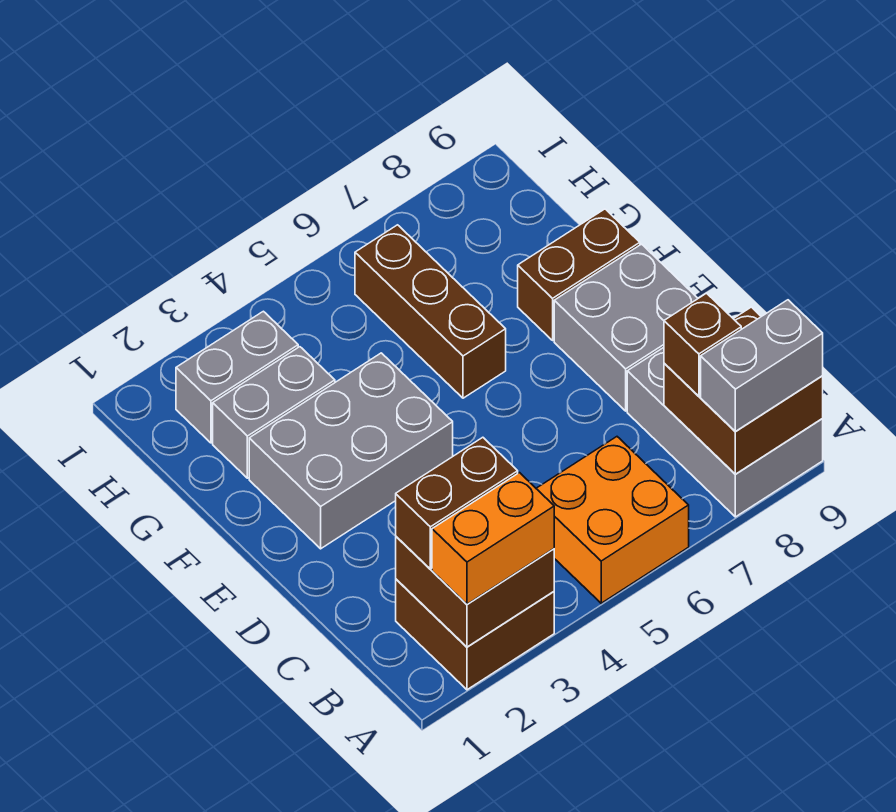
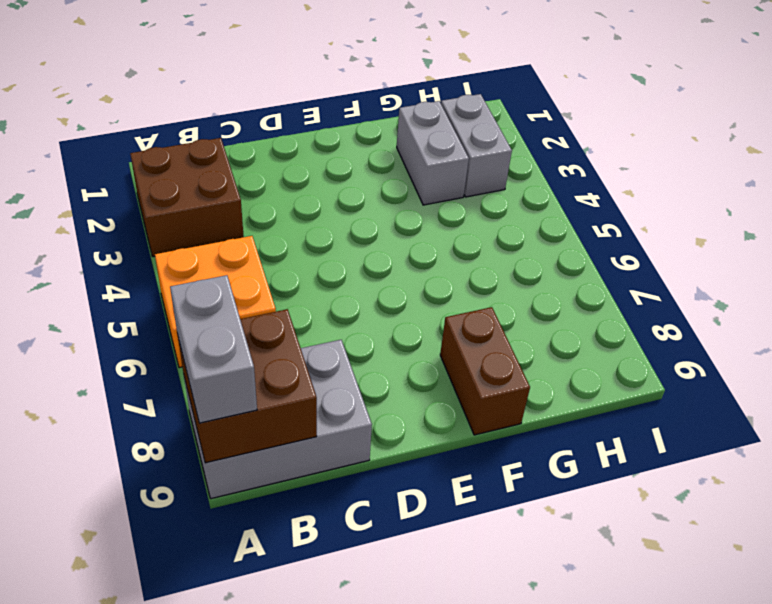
none -> grey 2x2 brick [554,244,698,411]
none -> grey 2x3 brick [249,353,453,549]
none -> brown 1x3 brick [355,225,506,398]

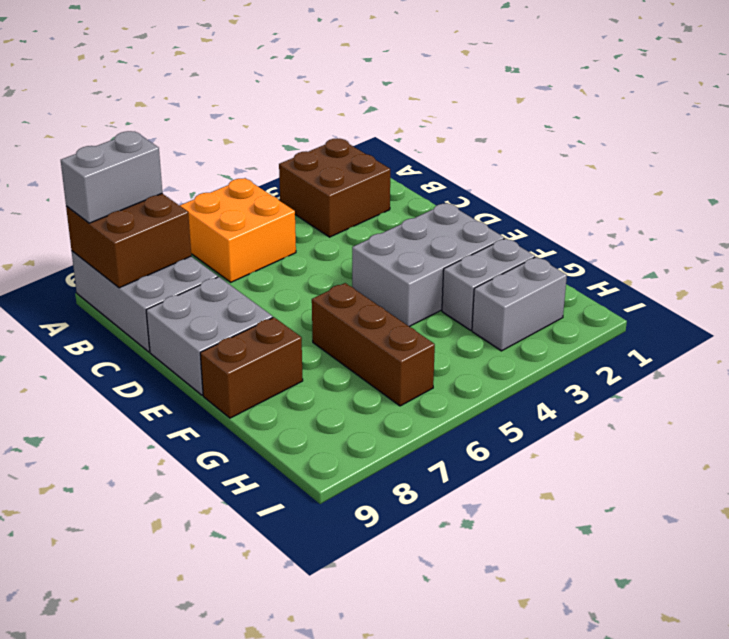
none -> brown 2x2 brick [396,537,554,647]
none -> orange 1x2 brick [432,473,554,604]
none -> brown 1x2 brick [396,437,518,569]

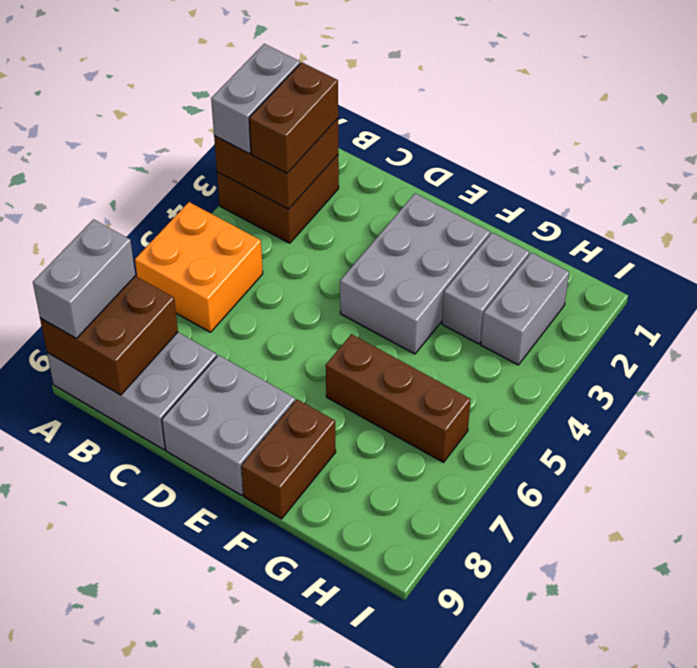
grey 1x2 brick [211,44,300,153] -> orange 1x2 brick [432,473,554,604]
none -> brown 1x1 brick [664,293,741,396]

